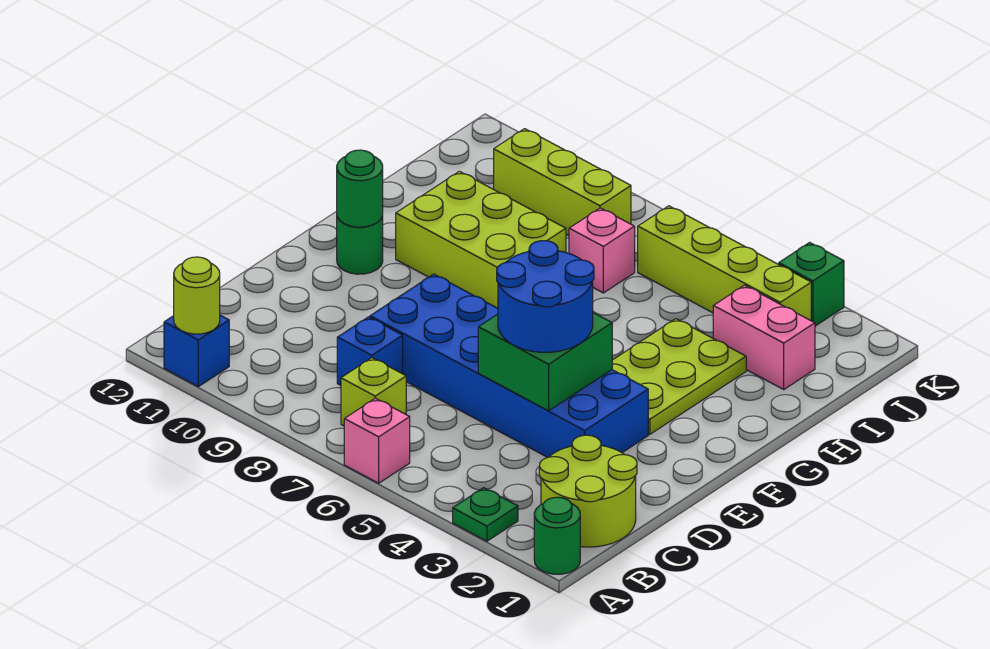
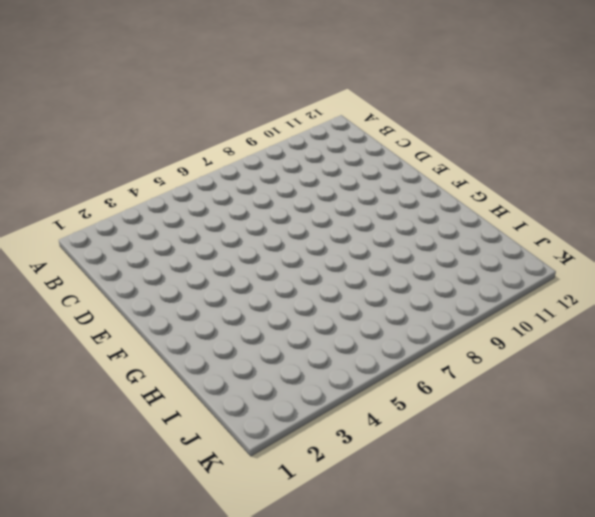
none -> green 1x1 round brick [534,497,580,574]
none -> green 1x1 plate [453,488,518,541]
none -> pink 1x1 brick [344,398,410,483]

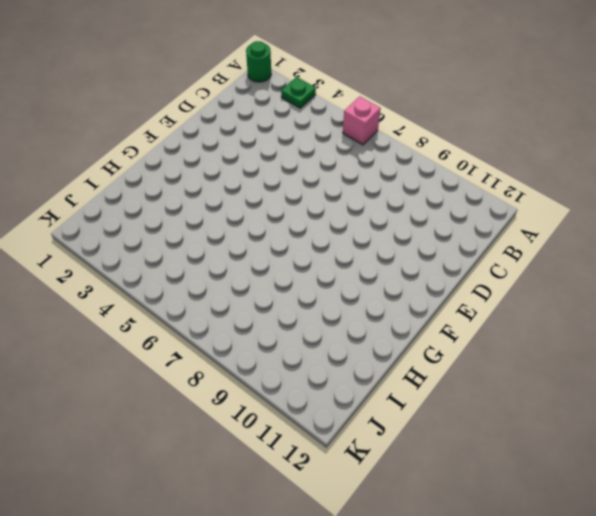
none -> blue 1x1 brick [164,315,229,387]
none -> lime 2x2 round brick [539,435,637,547]
none -> lime 1x1 brick [341,358,406,426]

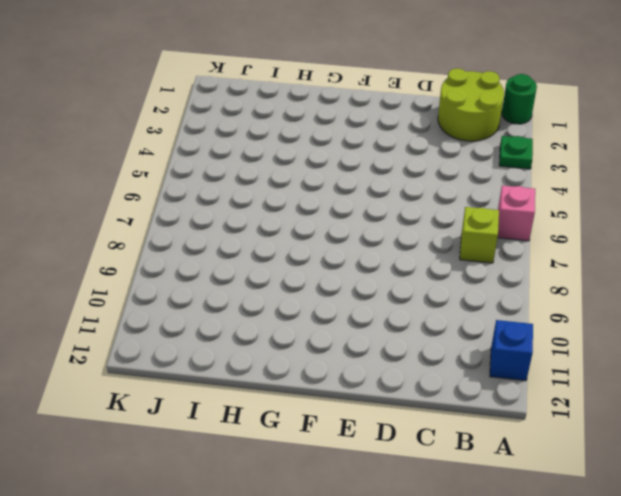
none -> blue 1x1 brick [337,317,403,385]
none -> blue 2x6 brick [370,274,648,458]
none -> lime 2x3 plate [612,319,746,434]

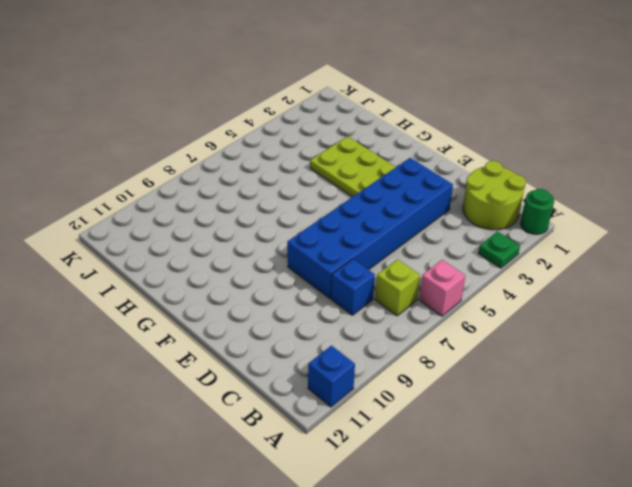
none -> green 1x1 round brick [337,216,383,274]
none -> lime 2x3 brick [396,171,566,308]
none -> pink 1x2 brick [713,285,815,389]

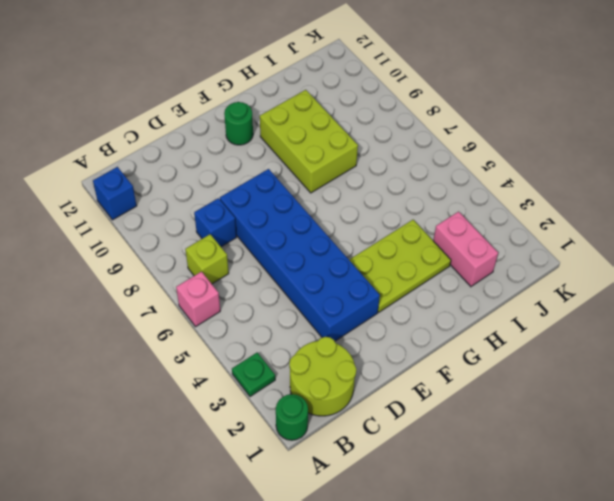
none -> pink 1x1 brick [569,208,635,293]
none -> lime 1x4 brick [638,206,811,321]
none -> lime 1x3 brick [494,129,631,236]

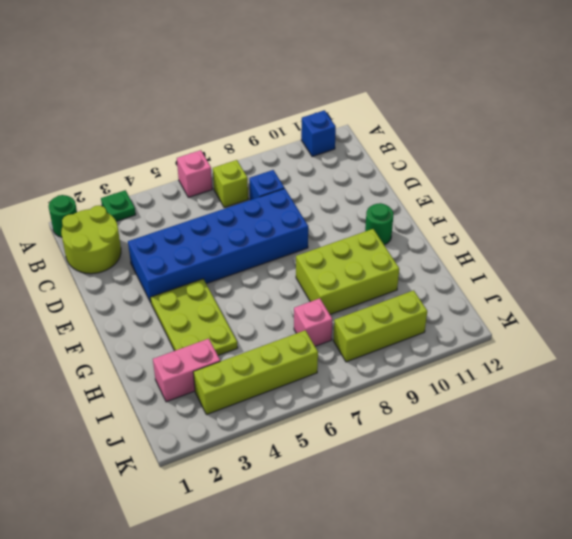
none -> green 1x1 brick [779,242,844,326]
none -> lime 1x1 round brick [174,257,220,334]
none -> green 2x2 brick [478,313,612,411]

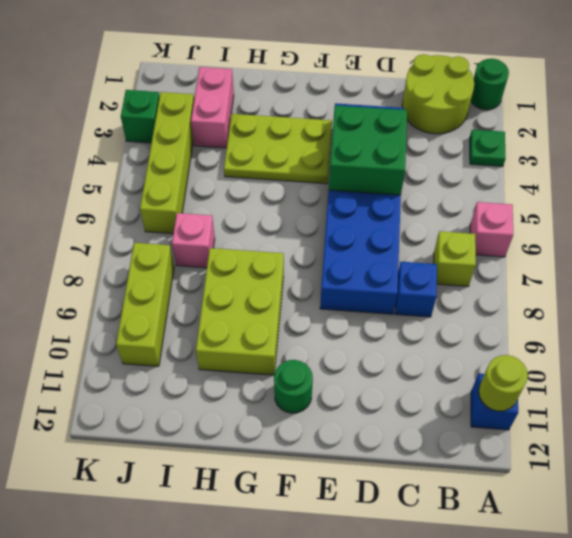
none -> green 1x1 round brick [337,150,383,227]
none -> blue 2x2 round brick [497,241,594,352]

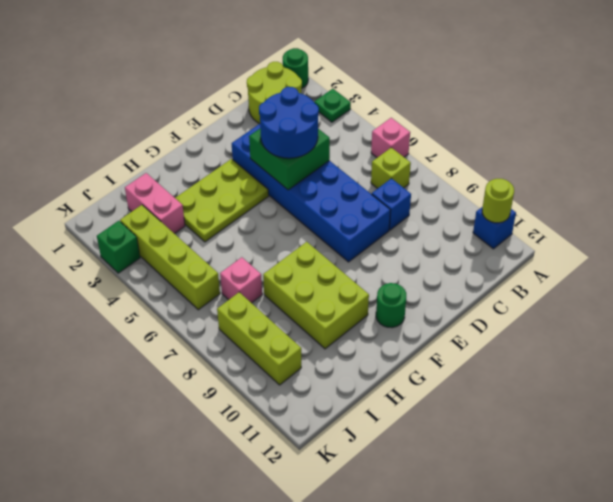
none -> green 1x1 round brick [337,150,383,227]

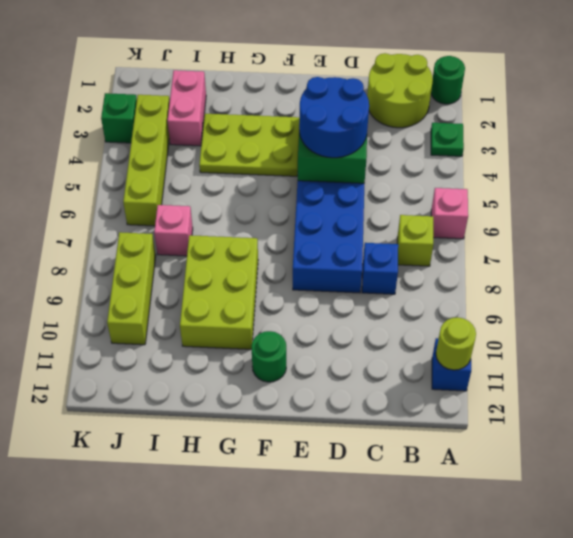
none -> green 1x1 round brick [337,150,383,227]

